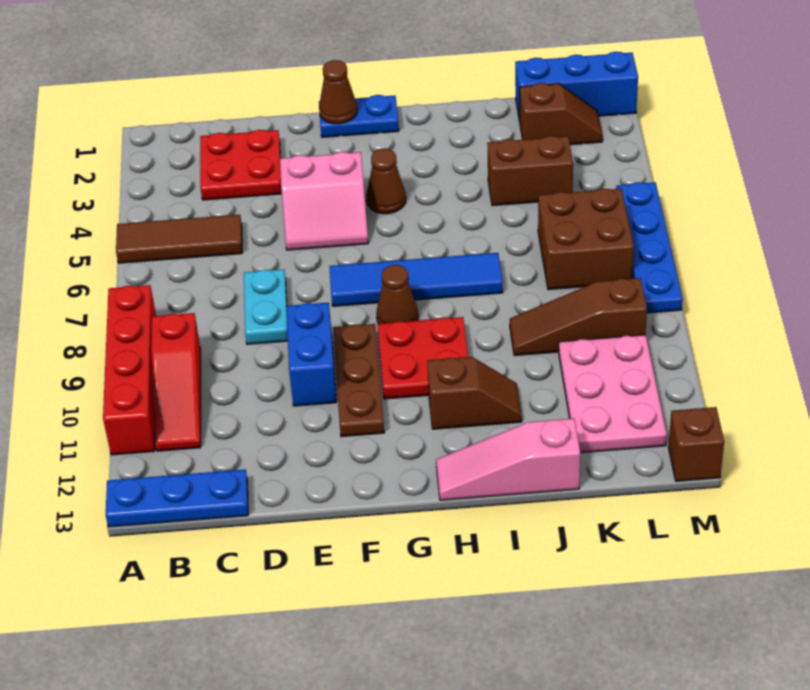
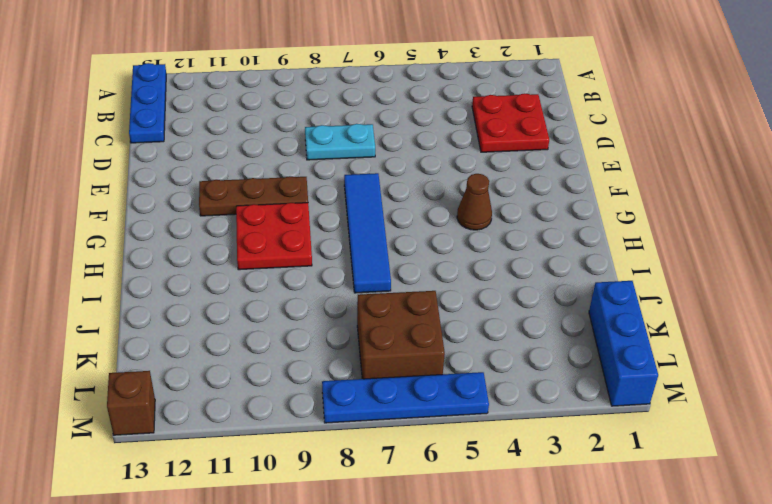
none -> brown 1x3 tile [116,215,242,263]
none -> red 1x4 brick [103,285,156,455]
none -> red 1x3 slope [151,313,201,451]

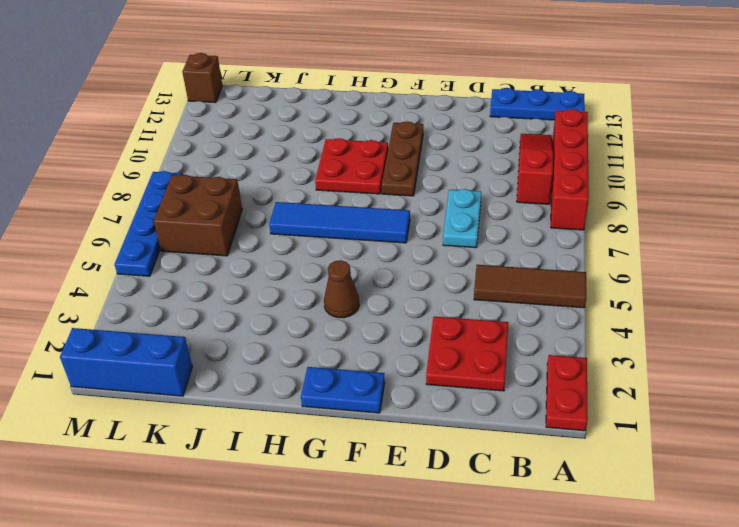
red 1x2 plate [546,355,588,431] -> none
none -> pink 2x2 slope [280,152,368,250]
none -> blue 1x2 brick [286,303,336,406]
none -> brown 1x1 cone [376,265,418,324]

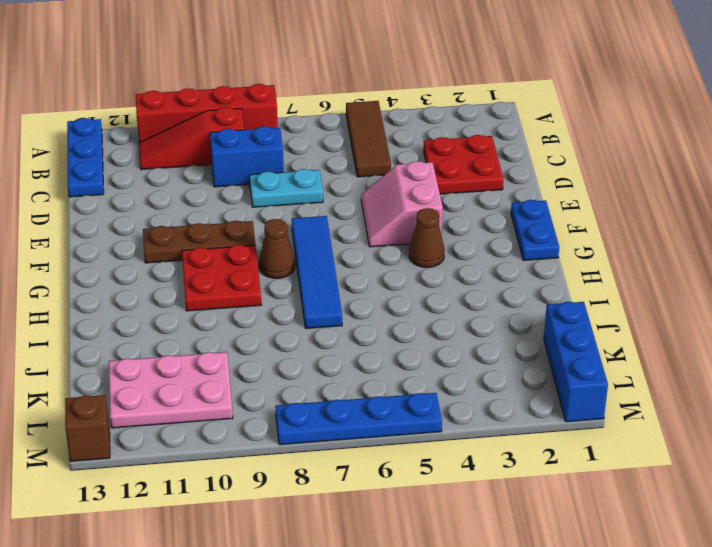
blue 1x2 brick [210,126,284,187] -> blue 1x2 brick moved to [286,303,336,406]
none -> brown 1x2 slope [427,357,522,429]
none -> pink 1x3 slope [436,418,580,500]
none -> brown 1x2 brick [487,136,573,206]

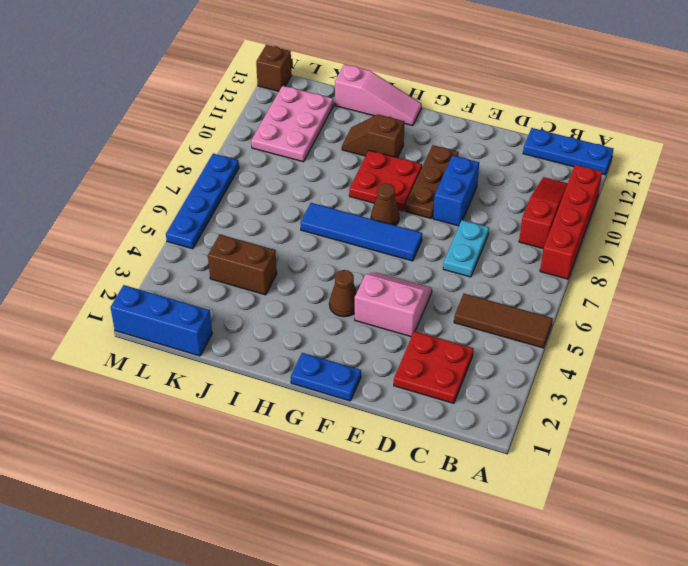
none -> brown 1x3 slope [510,278,647,356]
none -> brown 1x2 slope [520,83,602,145]
none -> brown 2x2 brick [538,188,634,290]

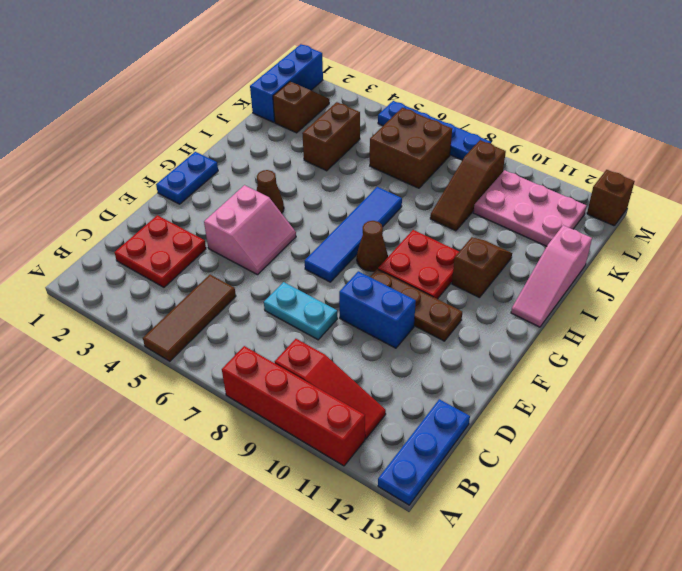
none -> brown 1x1 cone [319,60,357,124]

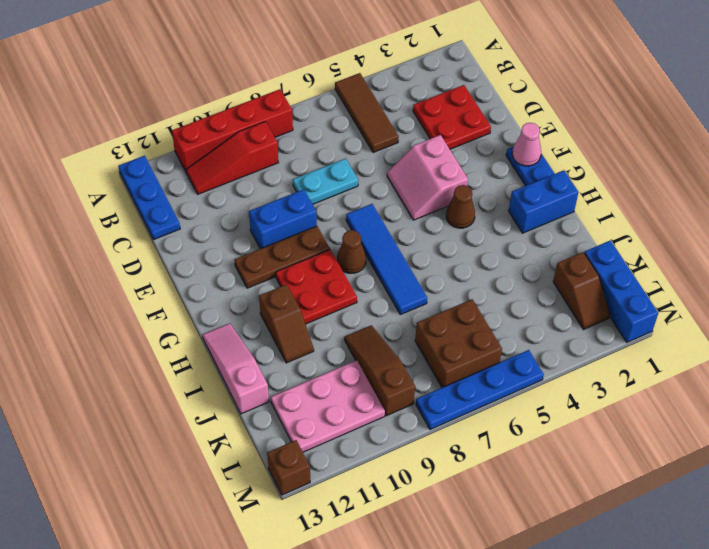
pink 1x1 cone [512,123,541,166] -> brown 1x1 cone [319,60,357,124]
blue 1x2 brick [509,170,578,233] -> none
none -> brown 1x2 brick [487,136,573,206]

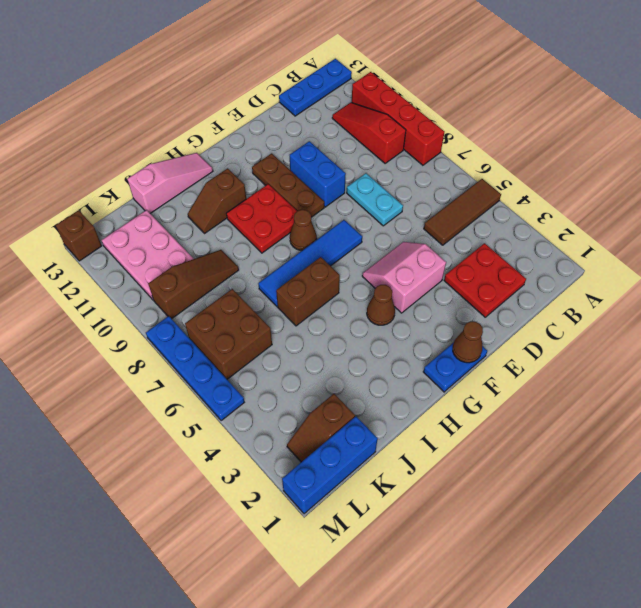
brown 1x2 brick [276,257,340,326] -> brown 1x2 brick moved to [487,136,573,206]

